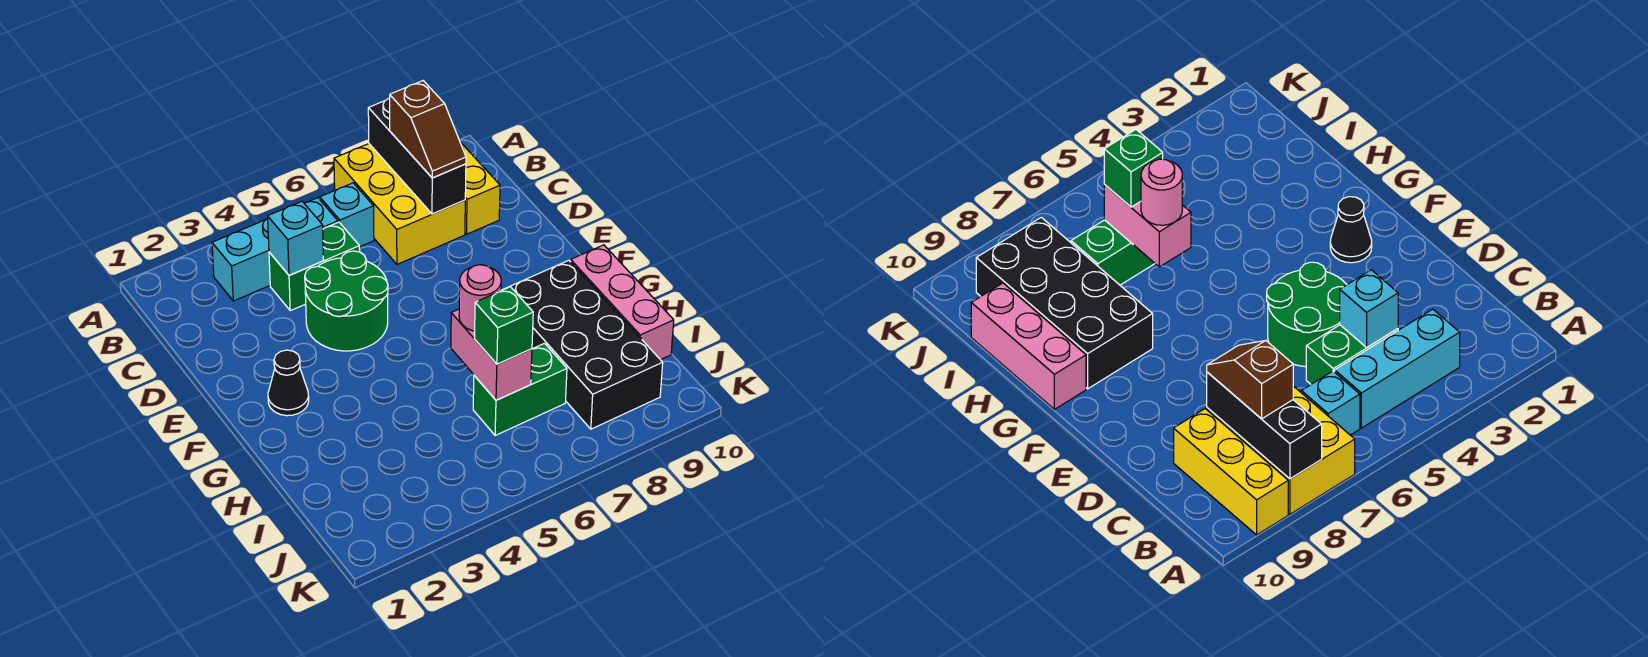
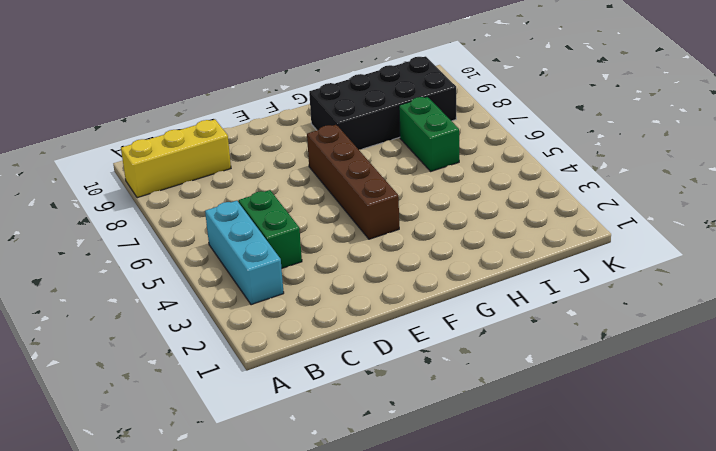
brown 1x4 brick [307,125,399,239] -> none
none -> yellow 2x3 brick [334,144,465,264]
none -> cyan 1x1 brick [320,183,374,247]
none -> green 2x2 round brick [305,251,388,351]

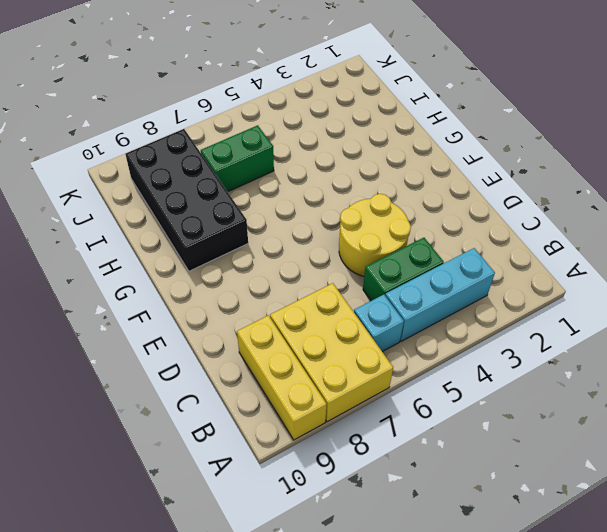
yellow 2x2 round brick [339,194,411,276] -> green 2x2 round brick [305,251,388,351]
none -> black 1x1 cone [268,350,309,416]
none -> pink 1x3 brick [571,245,674,360]
none -> black 1x3 brick [368,98,466,214]

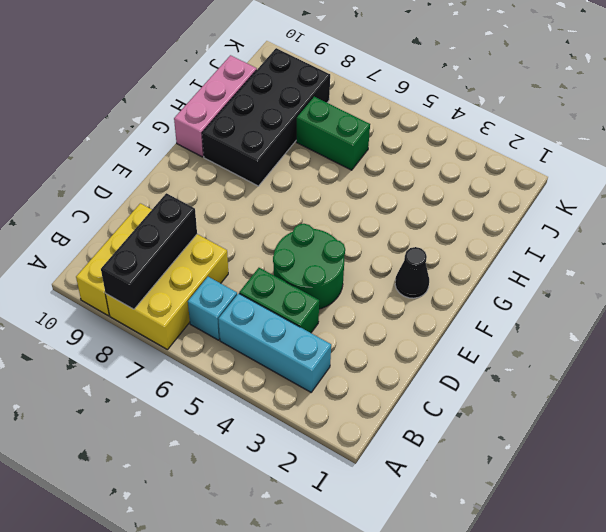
none -> cyan 1x1 brick [268,201,324,275]
none -> pink 1x2 brick [451,309,532,400]
none -> brown 1x2 slope [390,81,466,178]

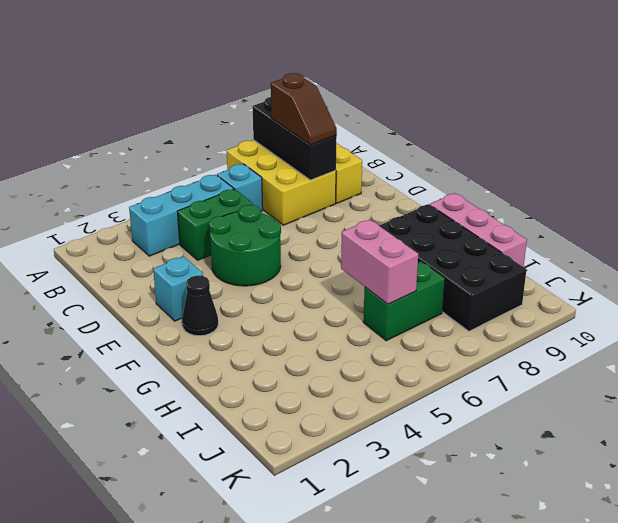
cyan 1x1 brick [153,256,203,321] -> cyan 1x1 brick moved to [268,201,324,275]
none -> pink 1x1 round brick [459,265,501,331]
none -> green 1x1 brick [474,287,533,364]

